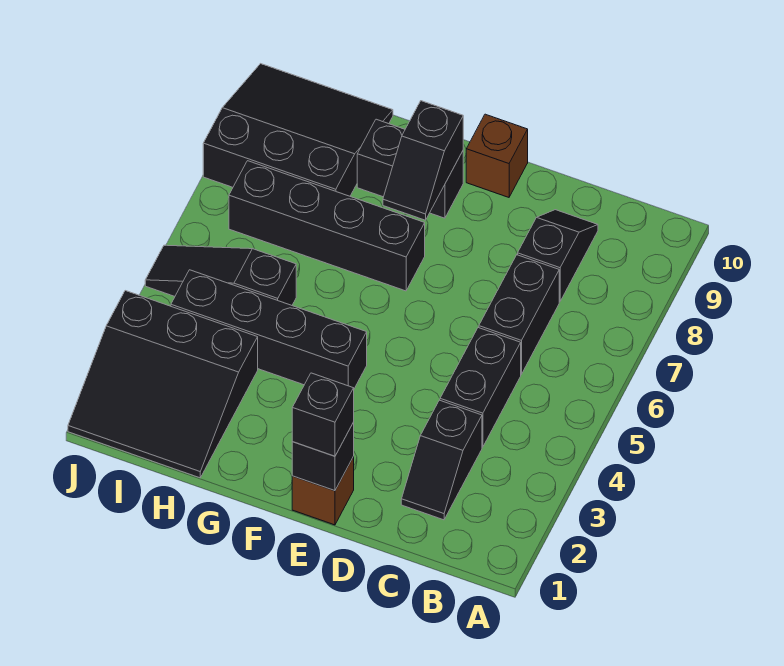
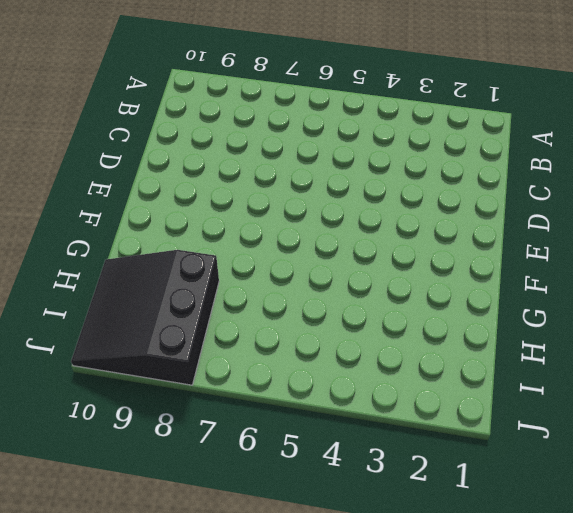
none -> black 1x2 slope [401,400,482,520]
none -> black 1x2 brick [440,328,521,447]
none -> black 1x2 brick [479,255,559,374]

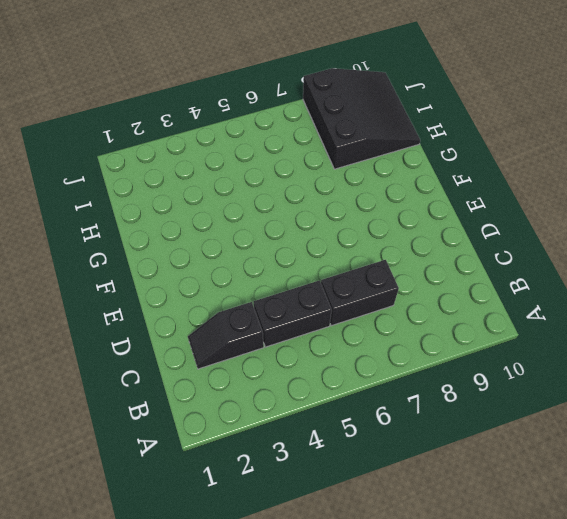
none -> black 1x2 slope [518,210,598,302]
none -> brown 1x1 brick [292,457,354,525]
none -> brown 1x1 brick [466,114,528,197]

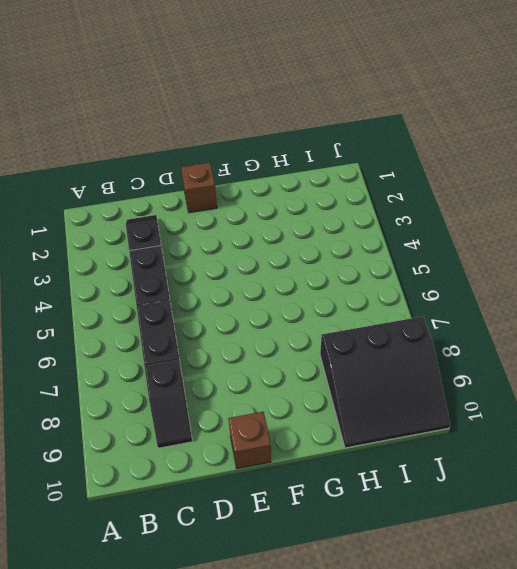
none -> black 1x4 brick [171,270,367,389]
none -> black 1x4 brick [229,161,425,291]
none -> black 1x2 brick [357,119,463,218]

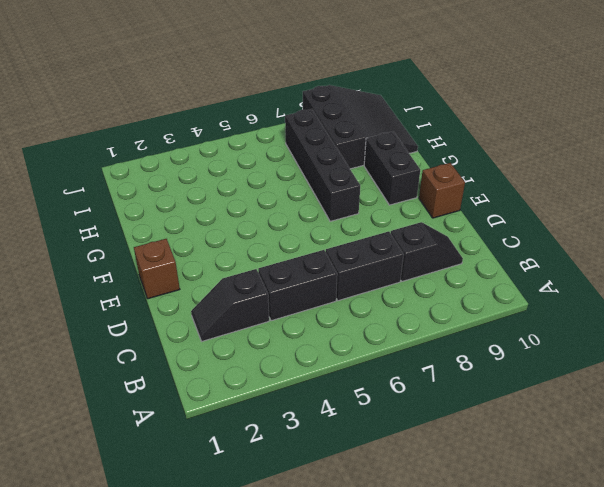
none -> black 1x4 brick [171,270,367,389]
none -> black 3x3 slope [68,291,258,478]
none -> black 1x3 slope [145,245,296,305]

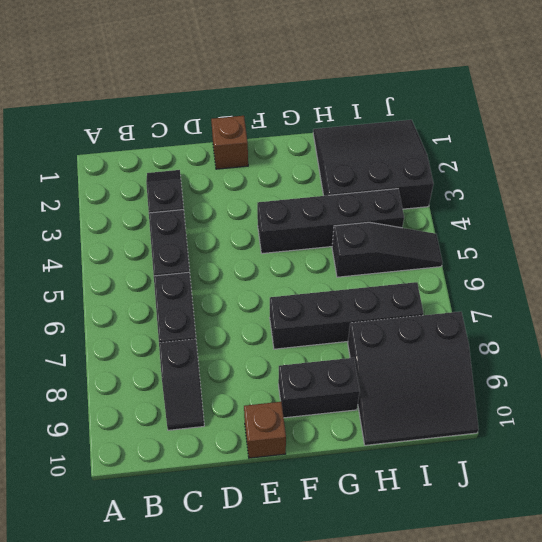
none -> black 1x1 brick [292,422,354,491]
none -> black 1x2 slope [383,101,463,220]
none -> black 1x1 brick [292,373,354,456]

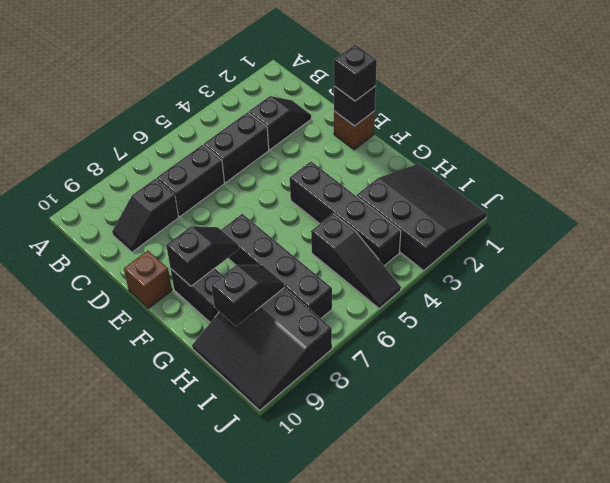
black 1x2 slope [211,265,284,326] -> none

